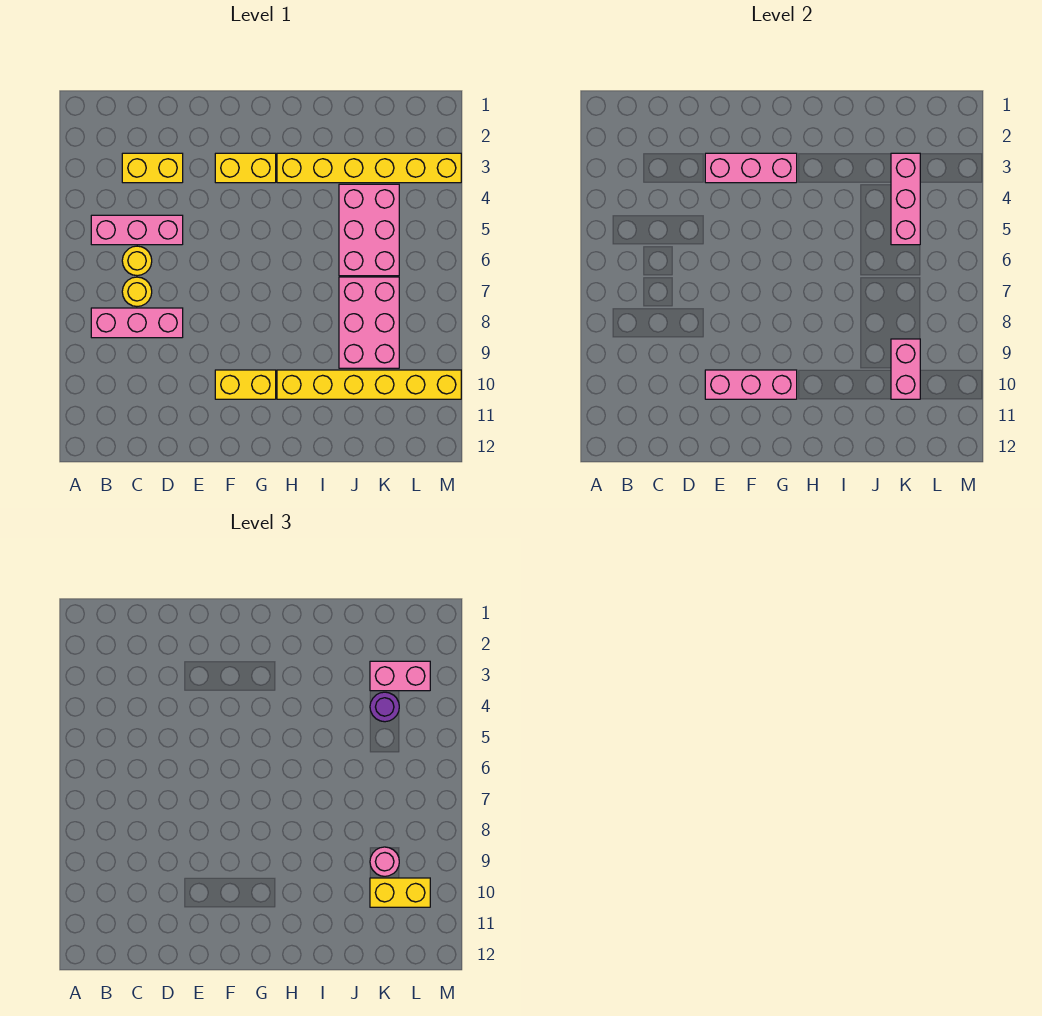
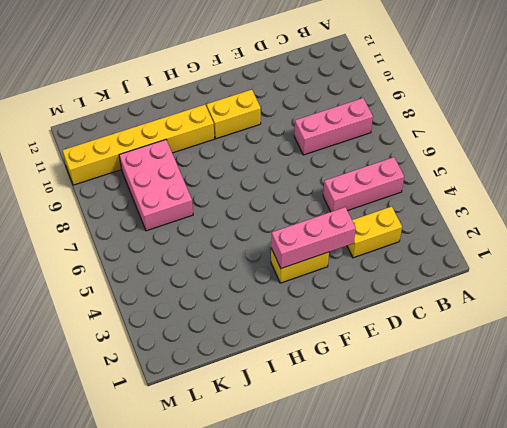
none -> yellow 1x1 round brick [122,246,152,276]
none -> yellow 1x1 round brick [122,277,152,306]
none -> yellow 1x6 brick [277,153,461,183]

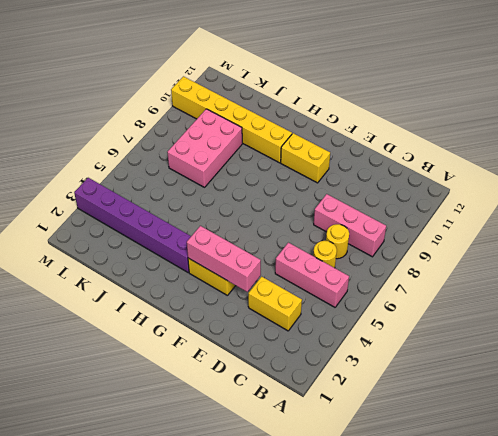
purple 1x6 brick [74,178,191,272] -> yellow 1x6 brick [277,153,461,183]
none -> pink 2x3 brick [339,184,399,276]
none -> pink 1x3 brick [705,370,797,399]
none -> pink 1x3 brick [891,153,920,245]

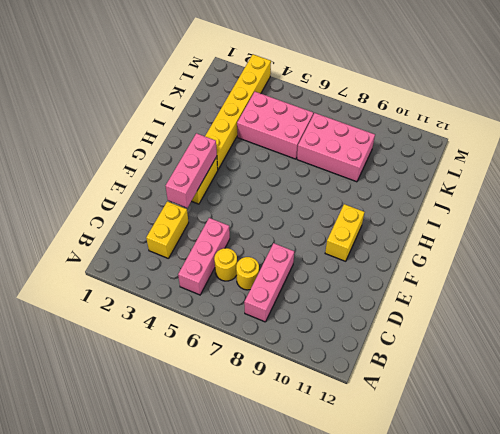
none -> yellow 1x6 brick [277,370,461,399]
none -> pink 1x3 brick [705,370,797,399]
none -> pink 1x3 brick [891,153,920,245]

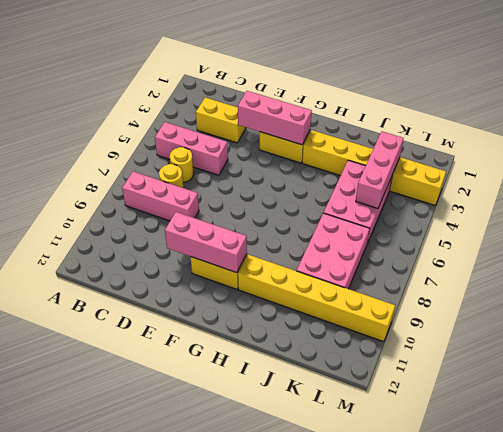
none -> pink 1x2 brick [891,339,920,399]
none -> pink 1x2 brick [370,661,430,691]
none -> purple 1x1 round brick [370,692,399,722]

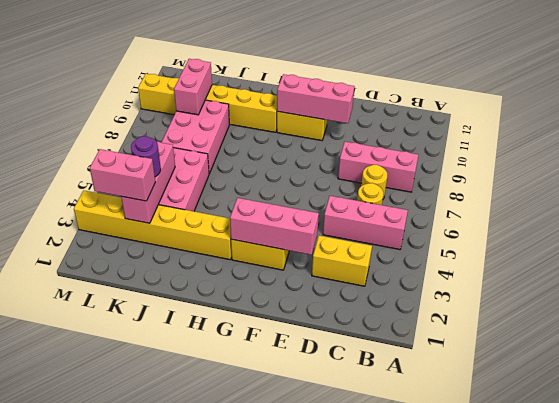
none -> pink 1x1 round brick [370,847,399,876]
none -> yellow 1x2 brick [370,878,430,907]

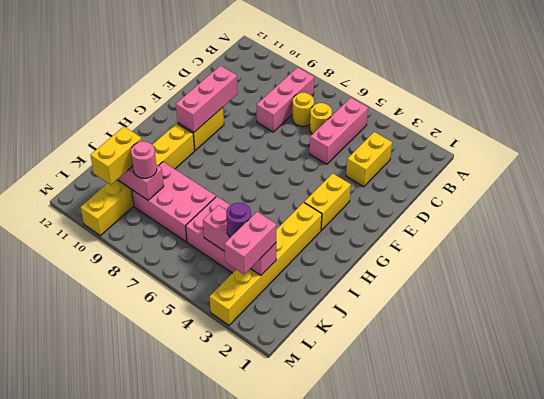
none -> pink 1x3 brick [705,153,797,183]

